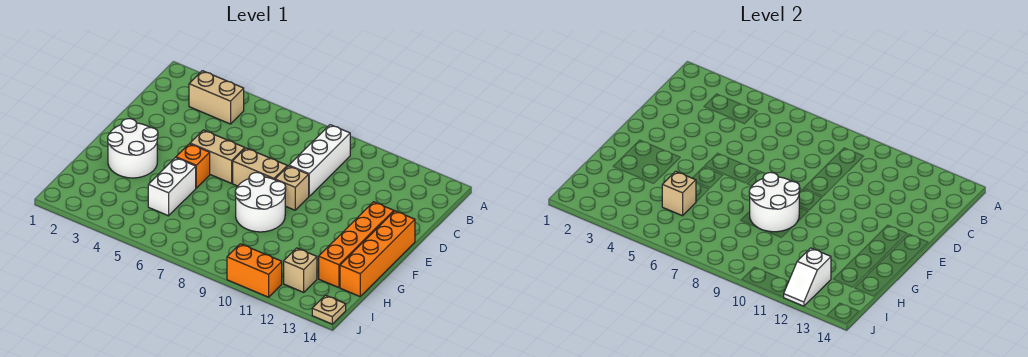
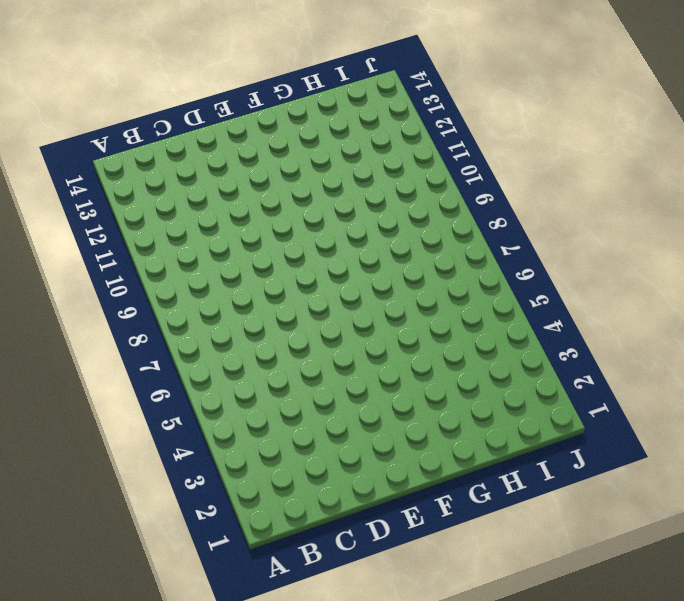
none -> tan 1x2 brick [189,71,244,124]
none -> white 1x3 brick [289,125,350,196]
none -> tan 1x2 brick [190,130,245,183]

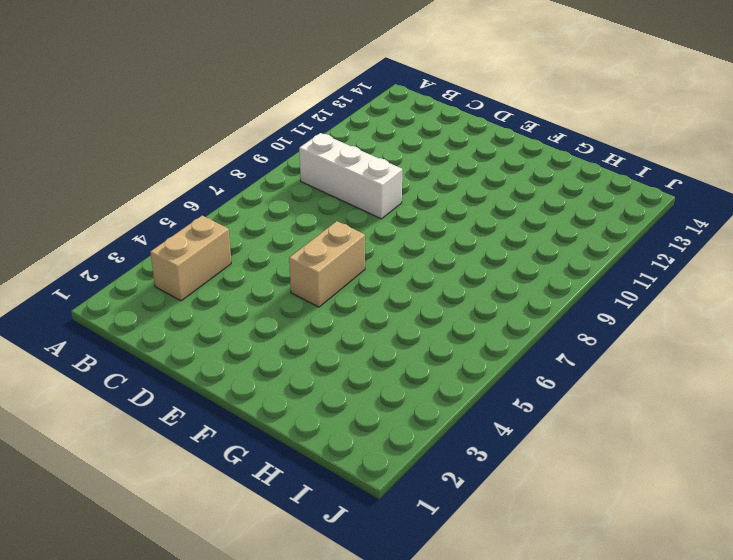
none -> tan 1x2 brick [233,148,287,186]
none -> tan 1x1 brick [275,166,309,210]
none -> orange 1x4 brick [319,202,394,288]

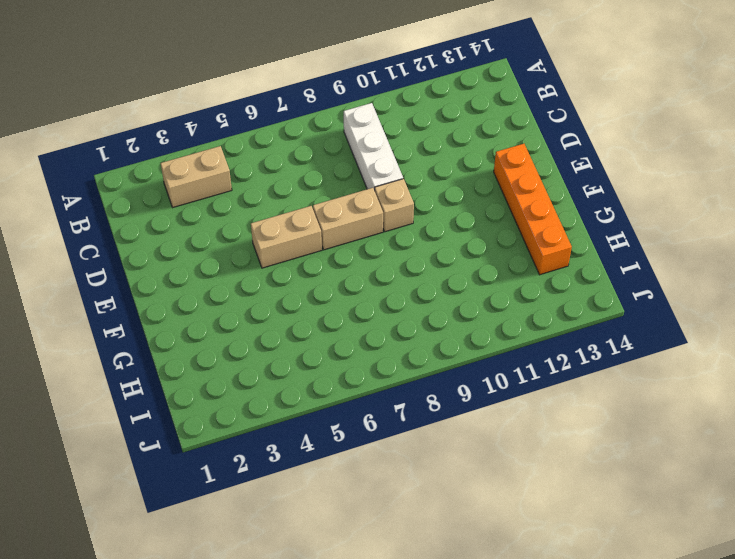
none -> orange 1x4 brick [340,211,415,296]
none -> white 2x2 round brick [108,119,158,178]
none -> orange 1x1 brick [176,144,210,188]

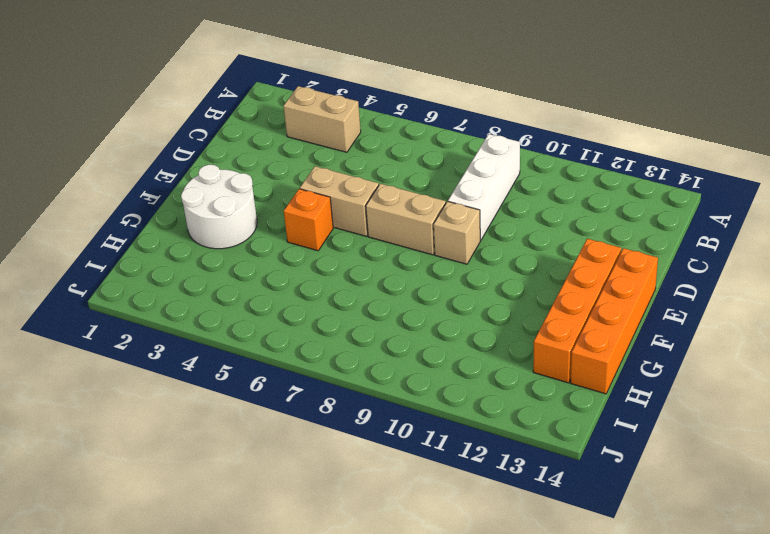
none -> white 2x2 round brick [235,173,286,232]
none -> white 1x2 brick [148,158,196,216]
none -> tan 1x1 brick [284,248,317,292]

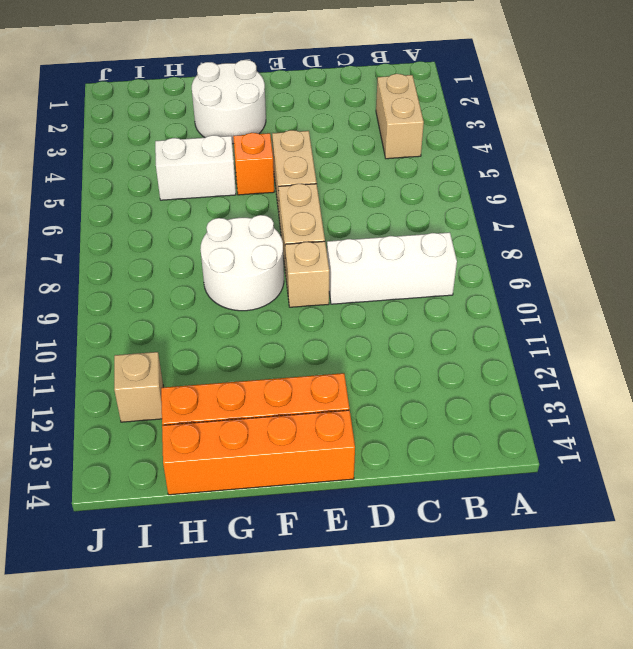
none -> orange 1x2 brick [227,244,282,297]
none -> tan 1x1 plate [312,295,346,324]
none -> white 2x2 round brick [749,173,800,232]

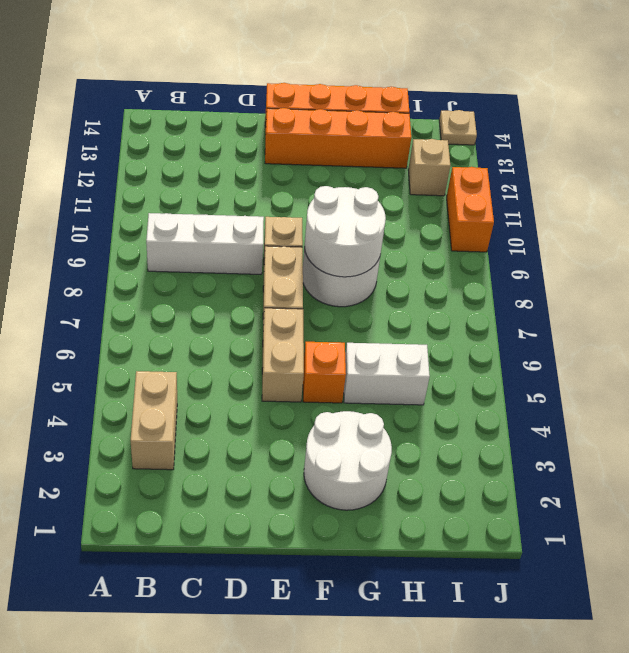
none -> tan 1x1 brick [662,171,696,216]
none -> white 1x2 slope [784,248,831,306]

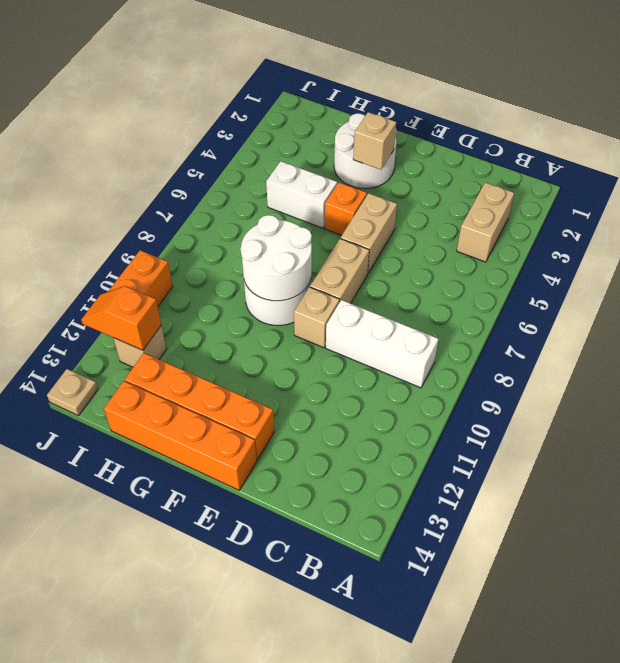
tan 1x1 brick [353,112,396,170] -> tan 1x1 brick moved to [662,171,696,216]
orange 1x2 slope [81,286,161,350] -> white 1x2 slope [784,248,831,306]

